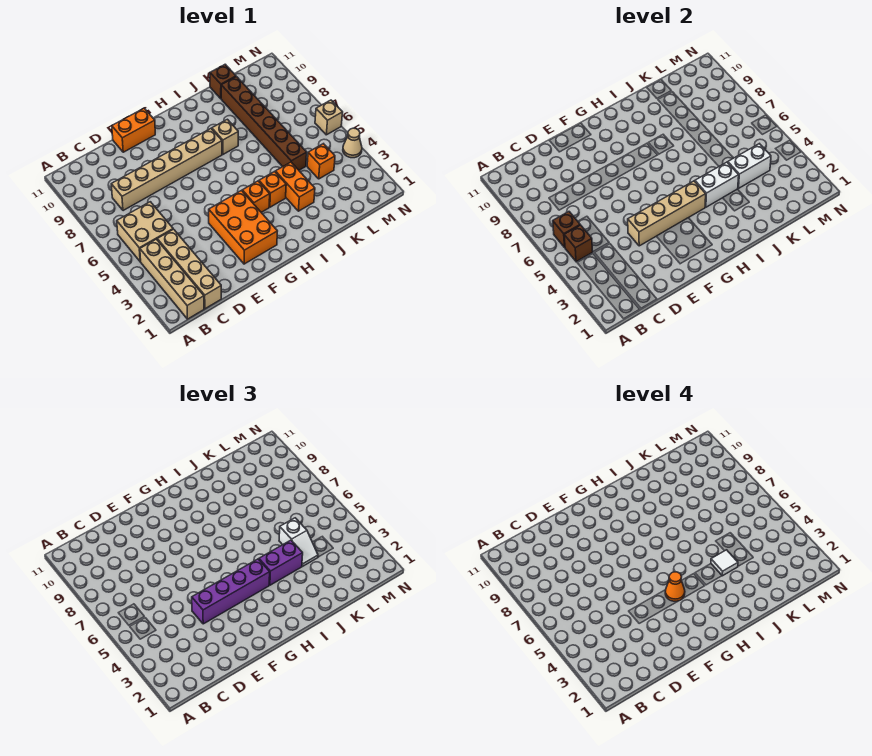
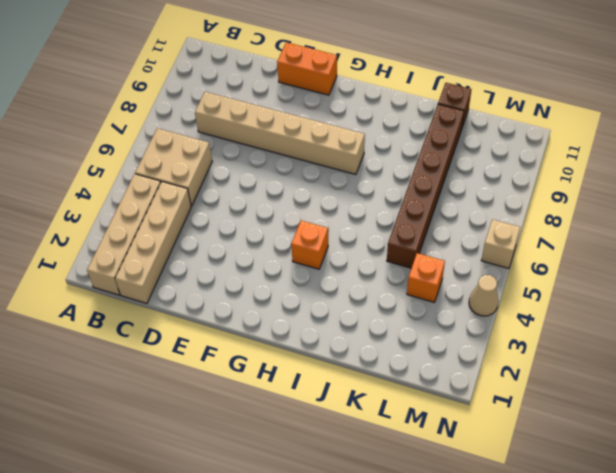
none -> orange 2x3 brick [209,191,277,264]
none -> orange 1x1 brick [259,172,286,207]
none -> tan 1x1 brick [212,119,238,154]

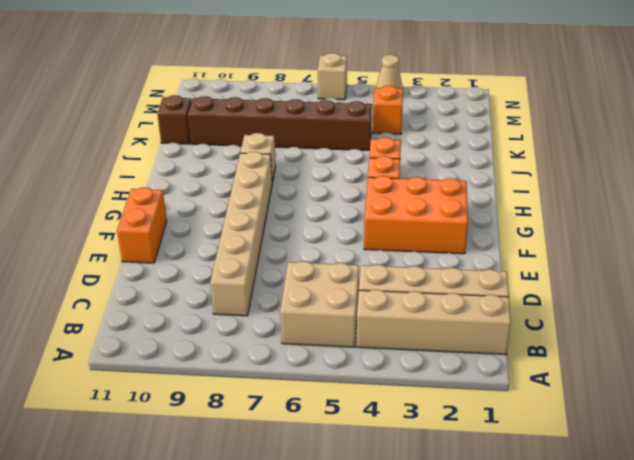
none -> orange 1x2 brick [275,162,315,211]
none -> brown 1x1 brick [564,225,593,262]
none -> brown 1x1 brick [553,212,580,247]

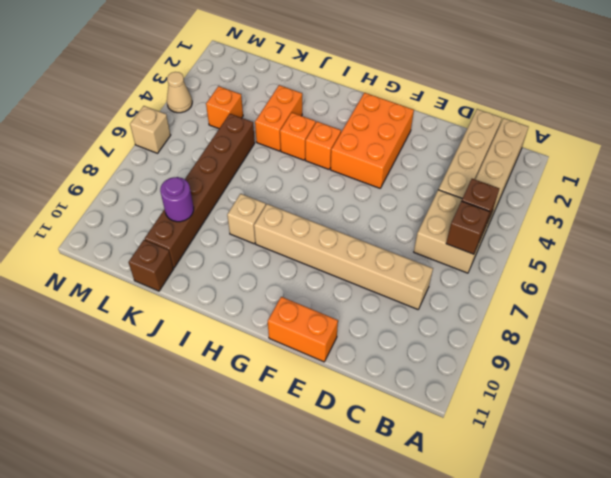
purple 1x1 round brick [160,177,194,222] -> none
none -> tan 1x4 brick [628,181,706,246]
none -> white 1x2 brick [695,162,739,207]
none -> white 1x2 brick [728,144,771,188]

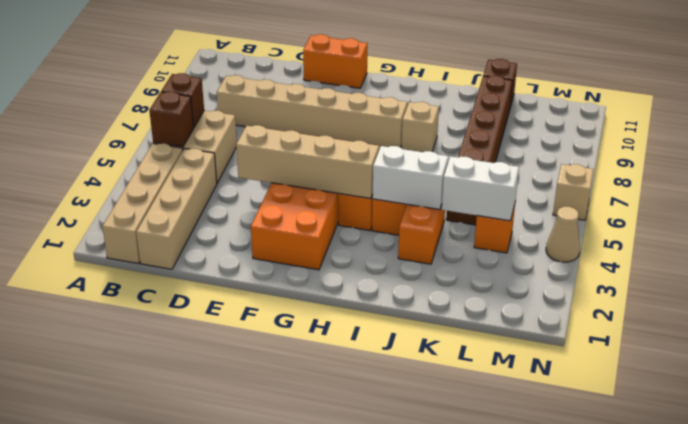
none -> purple 1x4 brick [192,559,270,624]
none -> purple 1x2 brick [259,540,303,585]
none -> white 1x2 slope [279,518,318,566]

